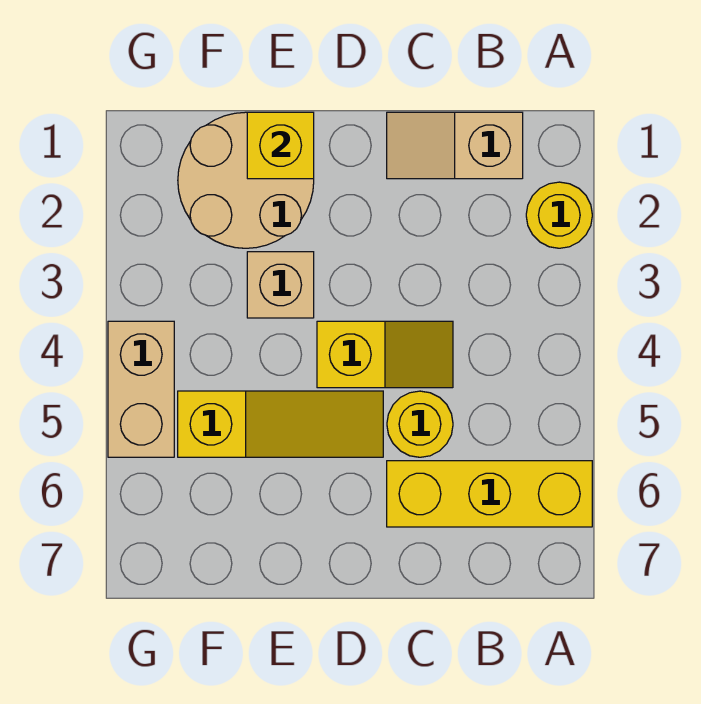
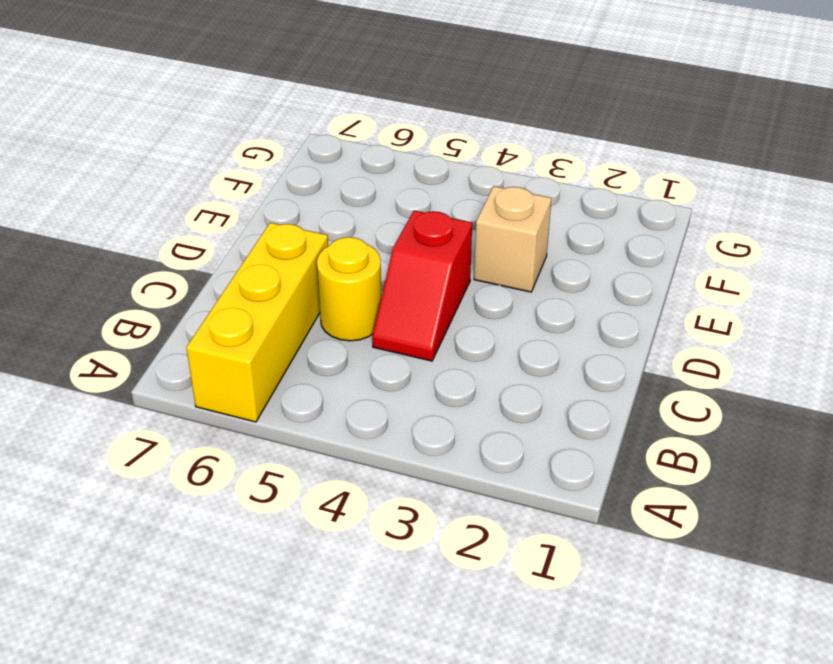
red 1x2 slope [372,210,472,361] -> yellow 1x2 slope [317,321,453,388]
none -> yellow 1x1 round brick [526,182,592,248]
none -> tan 1x2 slope [387,112,523,179]

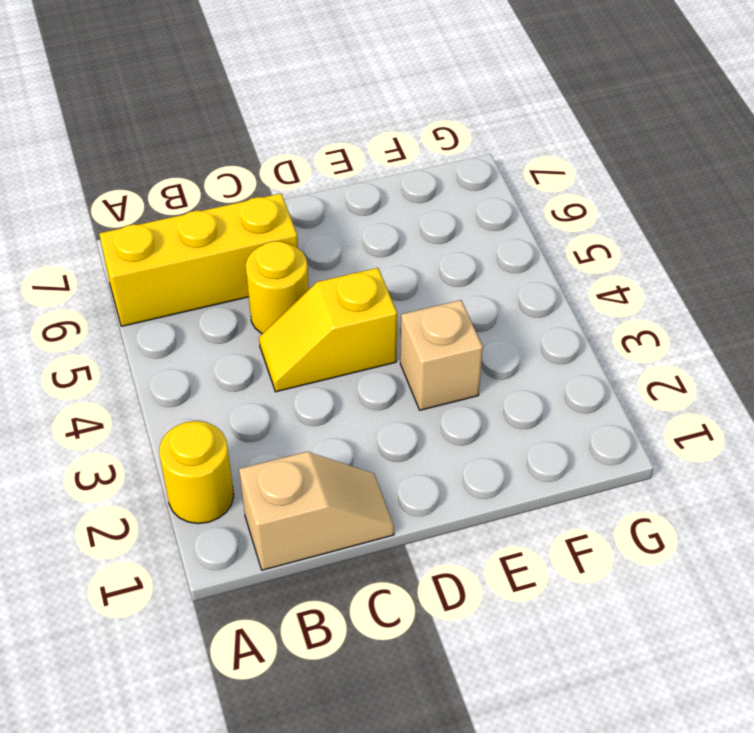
none -> yellow 1x3 slope [178,391,383,457]
none -> tan 2x2 round brick [178,112,314,248]

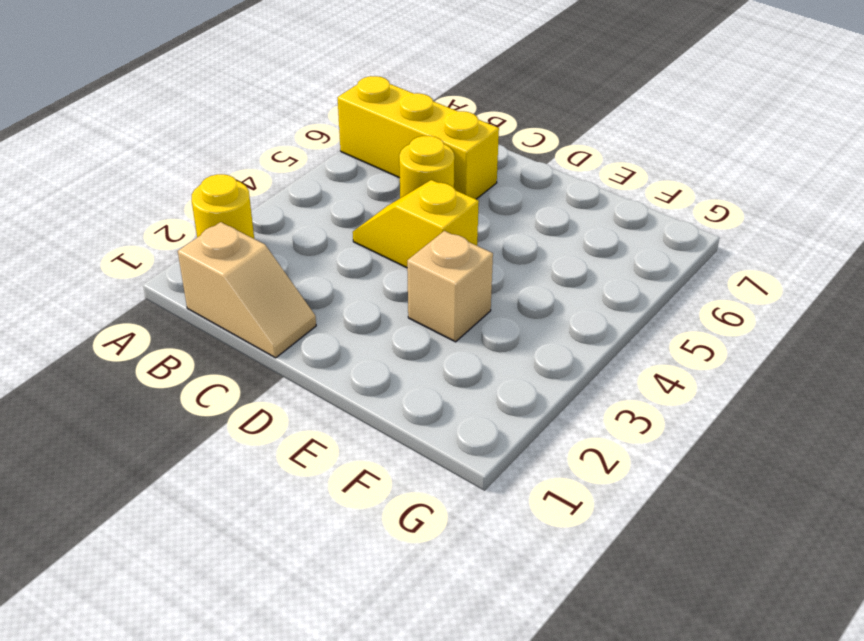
none -> yellow 1x3 slope [178,391,383,457]
none -> tan 2x2 round brick [178,112,314,248]

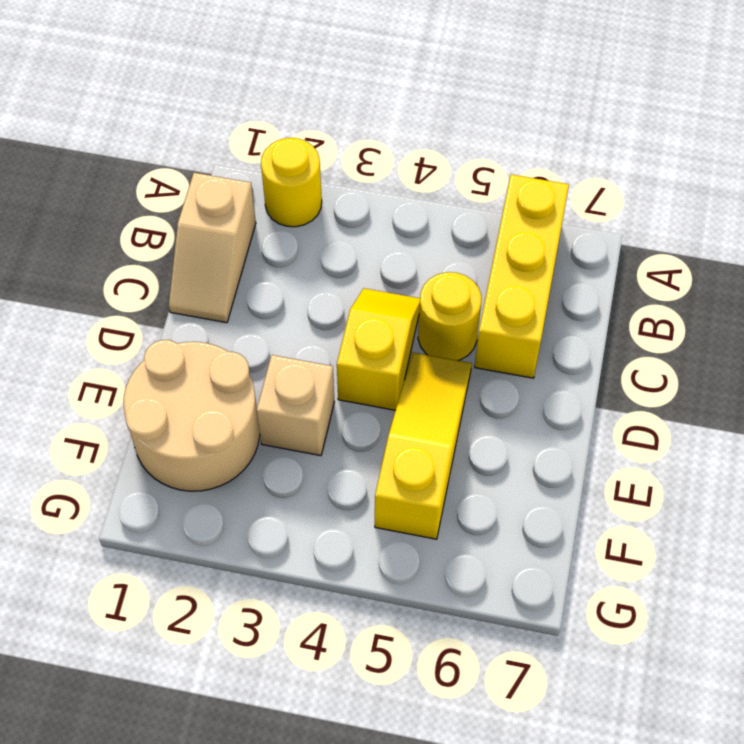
none -> tan 1x2 brick [108,321,174,457]
none -> yellow 1x1 brick [247,112,314,179]

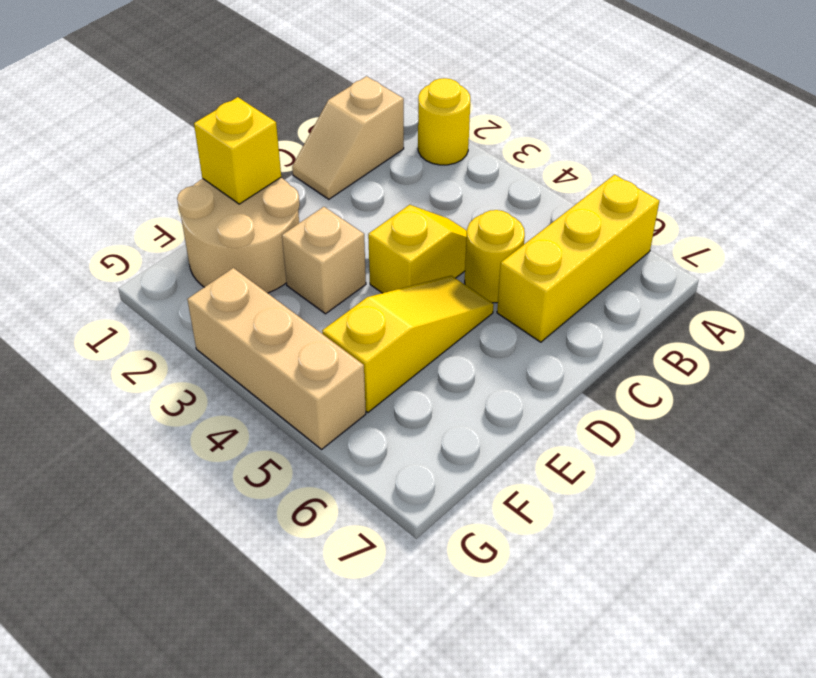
tan 1x3 brick [187,268,366,449] -> tan 1x2 brick [108,321,174,457]

